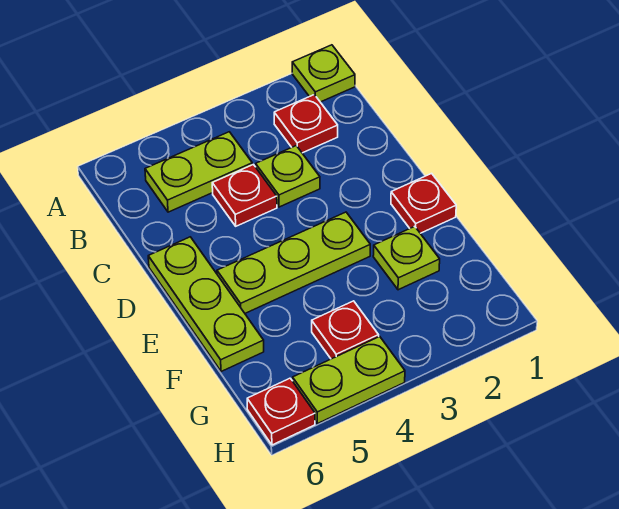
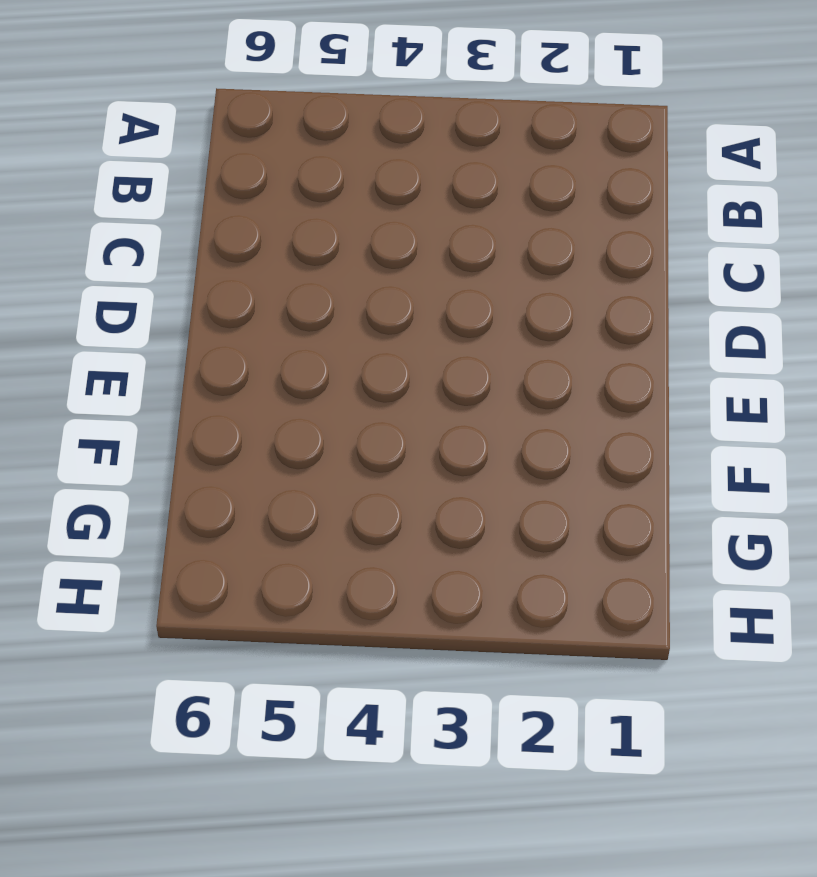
none -> lime 1x1 plate [292,45,355,102]
none -> red 1x1 plate [274,95,338,153]
none -> lime 1x2 plate [145,132,252,212]

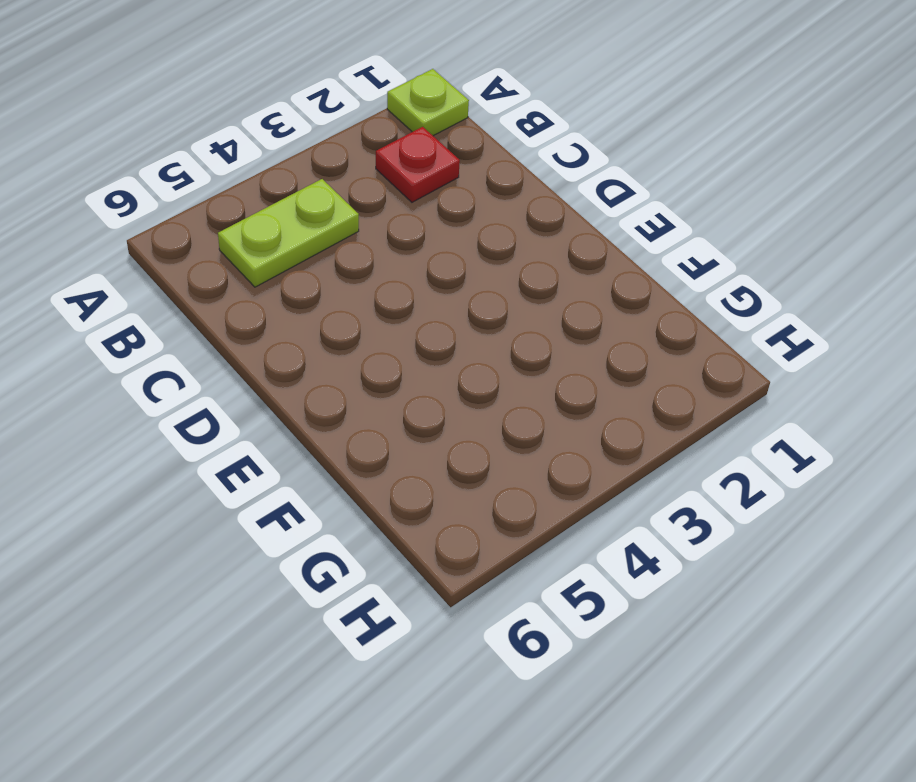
none -> lime 1x1 plate [256,146,320,207]
none -> red 1x1 plate [212,165,277,226]
none -> lime 1x3 plate [148,237,264,372]

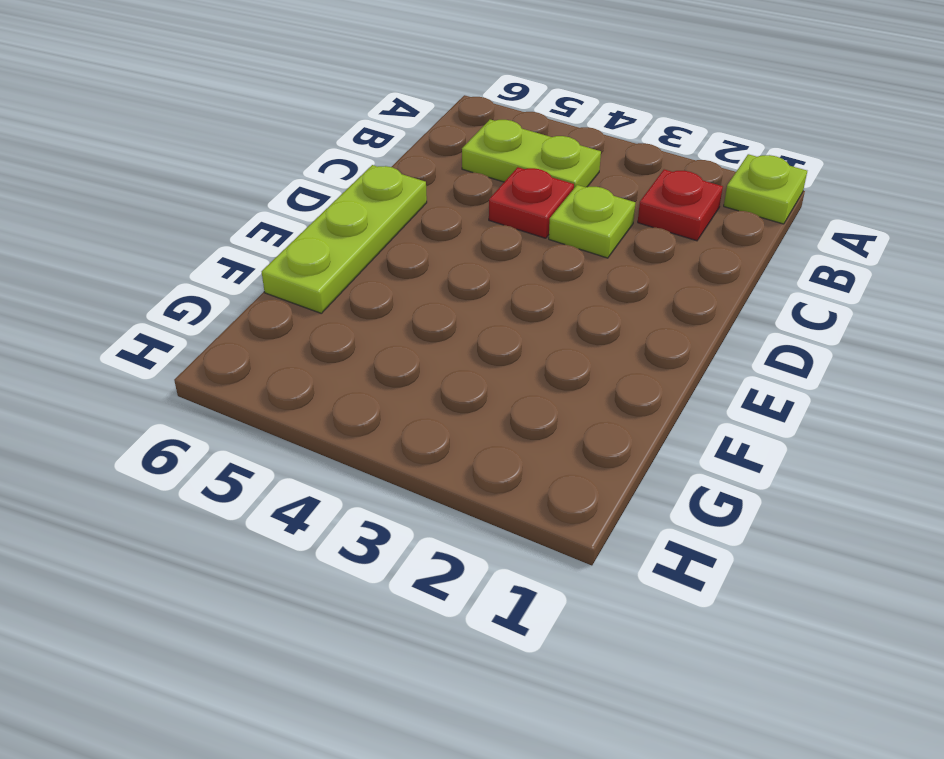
none -> red 1x1 plate [391,173,456,233]
none -> lime 1x3 plate [217,212,370,313]
none -> lime 1x1 plate [373,226,440,290]

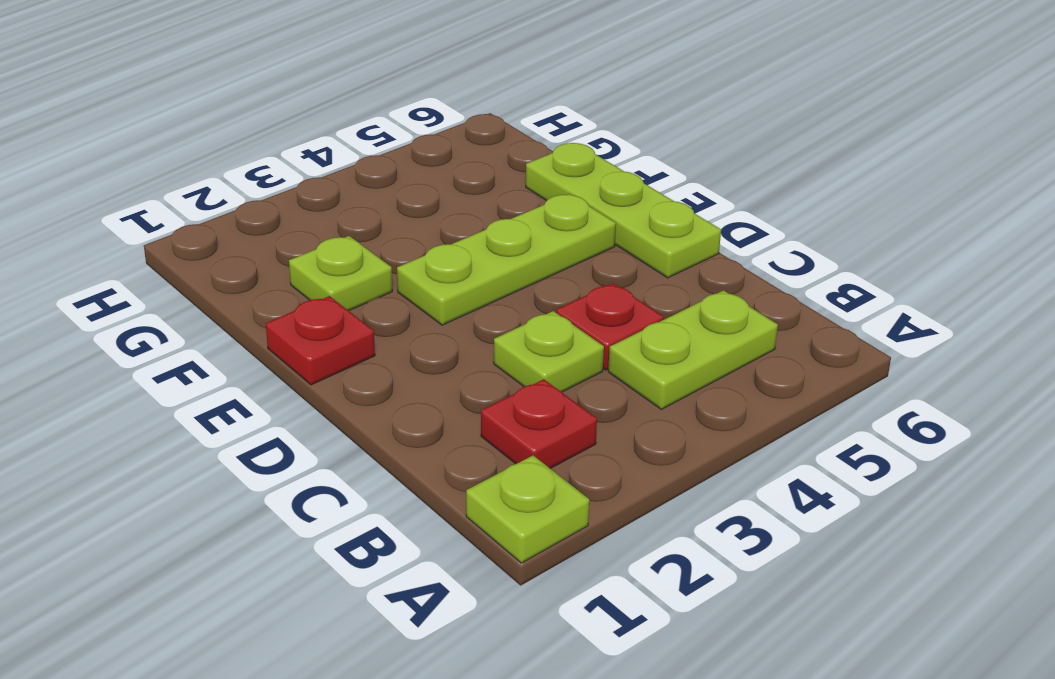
none -> red 1x1 plate [312,301,379,359]
none -> lime 1x2 plate [293,337,405,424]
none -> red 1x1 plate [247,378,315,445]

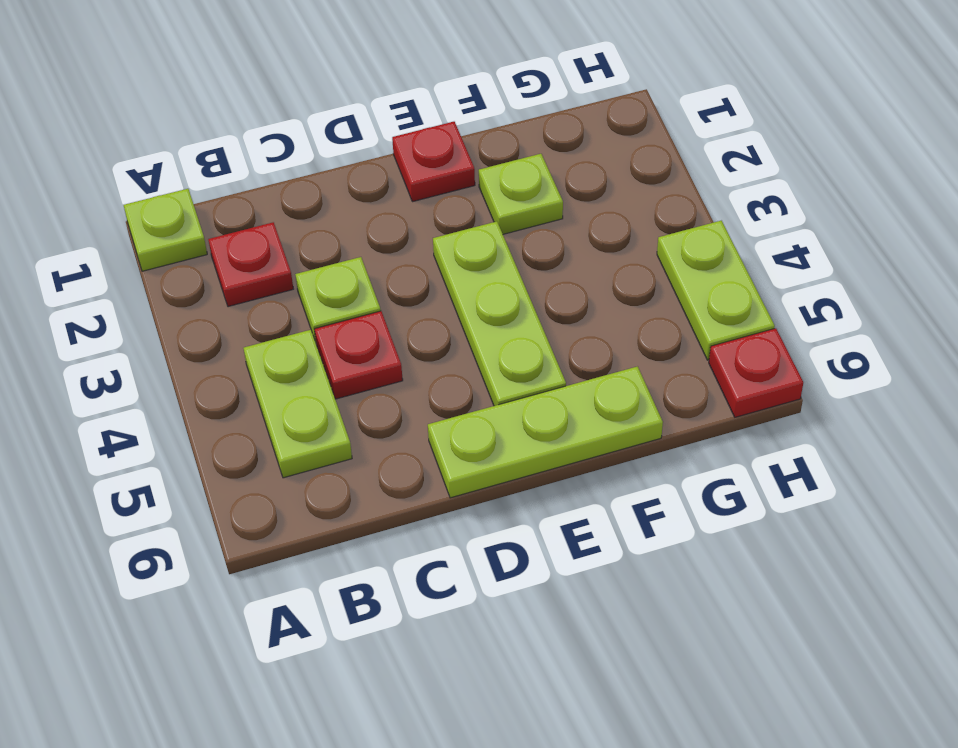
none -> red 1x1 plate [312,301,379,359]

